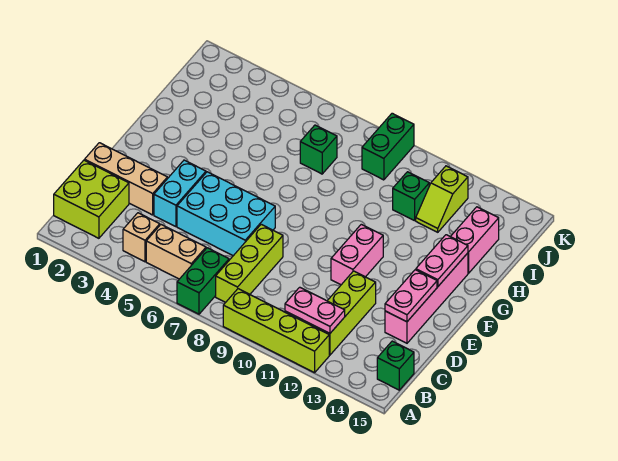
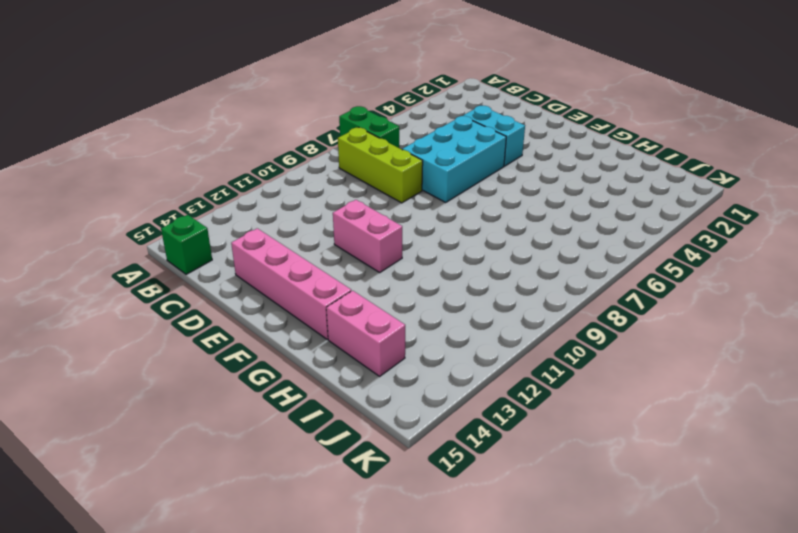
none -> lime 1x4 brick [223,289,329,373]
none -> lime 2x2 brick [54,160,129,238]
none -> tan 1x1 brick [123,213,160,262]

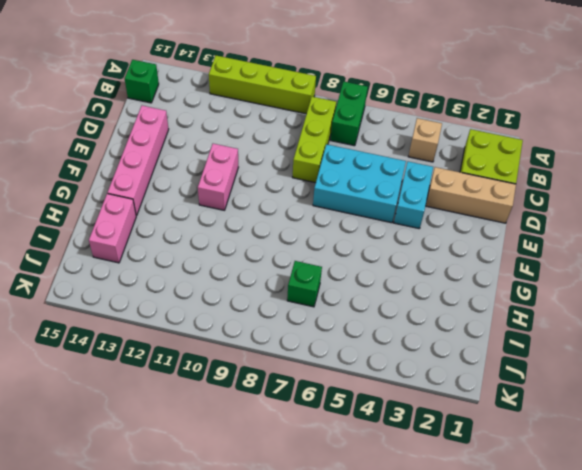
none -> tan 1x2 brick [146,225,206,279]
none -> lime 1x3 brick [308,271,376,355]
none -> green 1x1 brick [393,172,429,221]

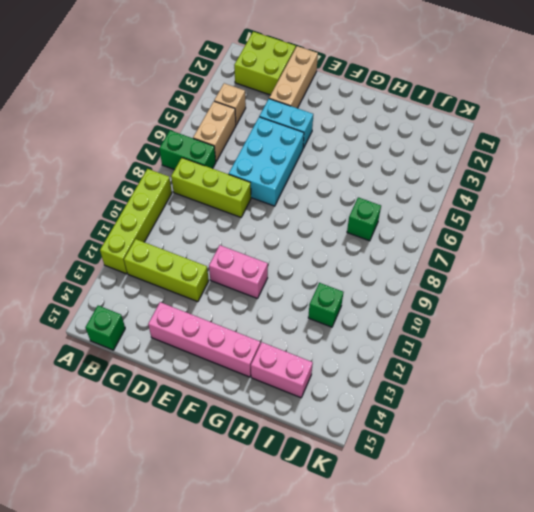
none -> lime 1x2 slope [416,166,468,232]
none -> green 1x2 brick [362,113,414,180]
none -> pink 1x2 plate [285,287,345,333]

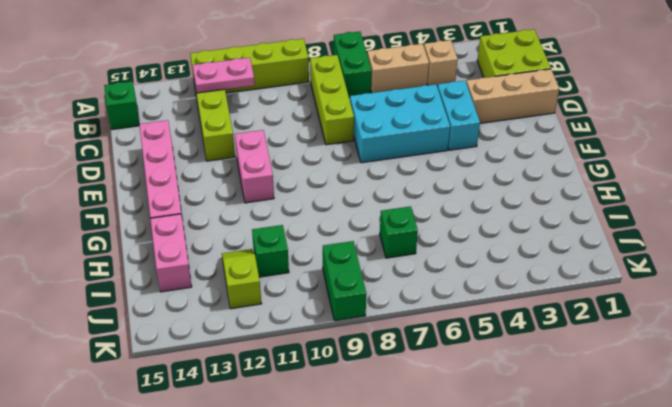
none -> pink 1x2 plate [385,270,437,322]
none -> pink 1x2 plate [416,235,468,287]

